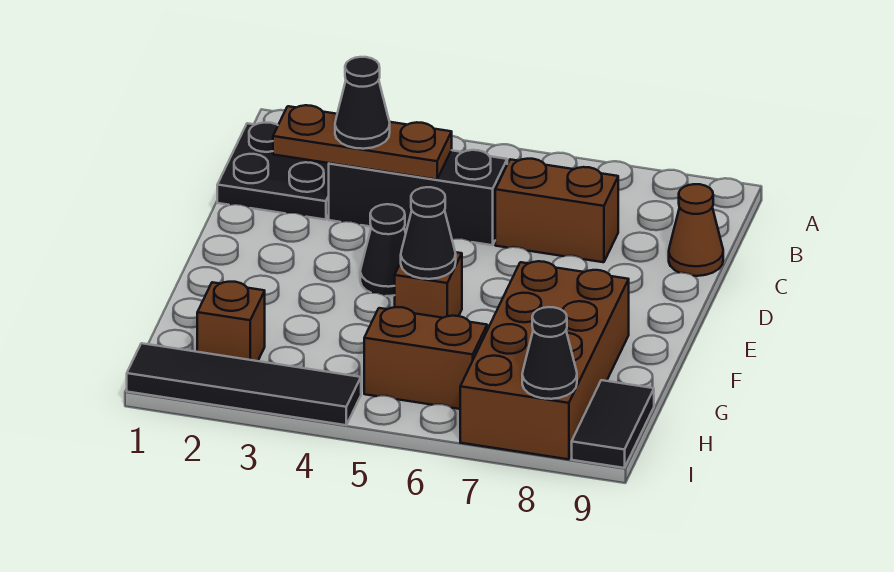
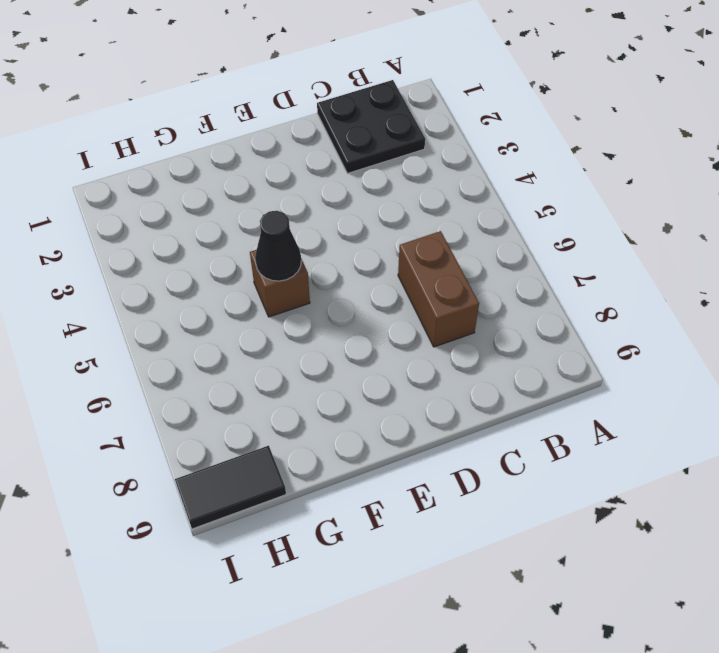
none -> black 1x3 brick [329,150,507,245]
none -> brown 1x1 cone [669,184,723,276]
none -> black 1x1 cone [360,204,406,296]

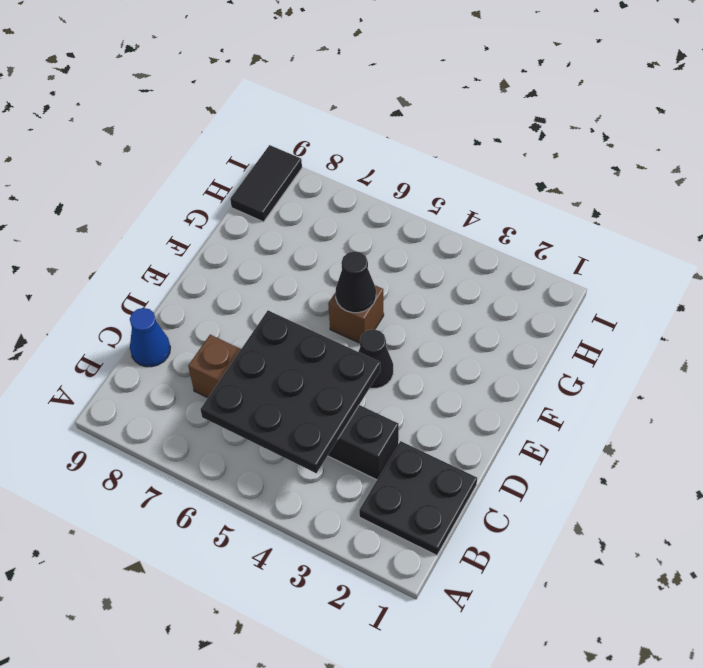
black 3x3 plate [200,311,380,473] -> brown 1x3 plate [273,105,452,180]
blue 1x1 cone [130,308,170,367] -> brown 1x1 cone [669,184,723,276]
none -> brown 2x4 brick [460,261,629,459]
none -> brown 1x1 brick [197,282,265,361]
none -> brown 1x2 brick [364,307,487,409]

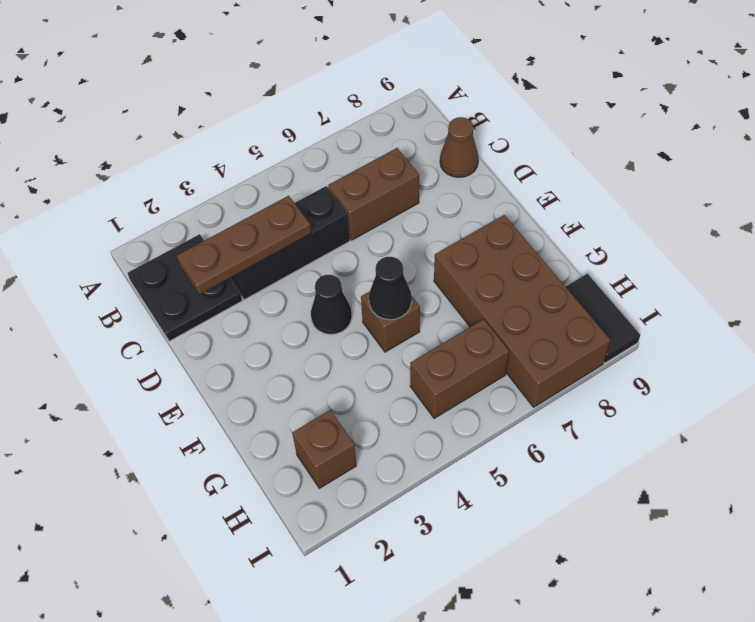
none -> black 1x4 tile [127,343,361,425]
none -> black 1x1 cone [522,307,577,399]
none -> black 1x1 cone [335,57,390,149]

